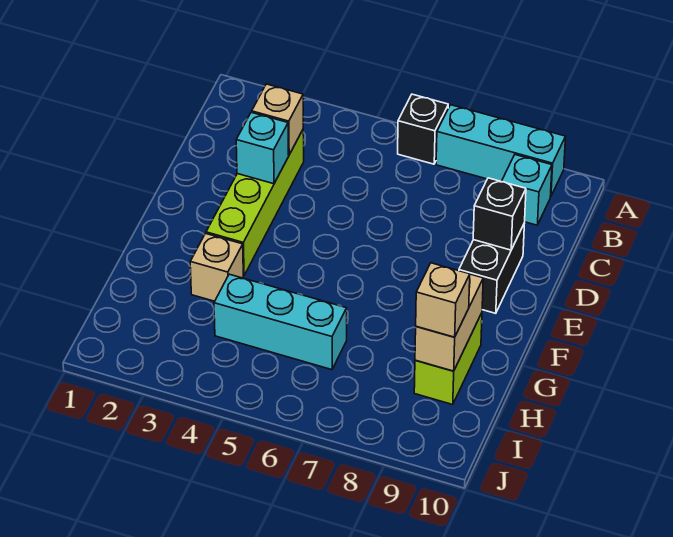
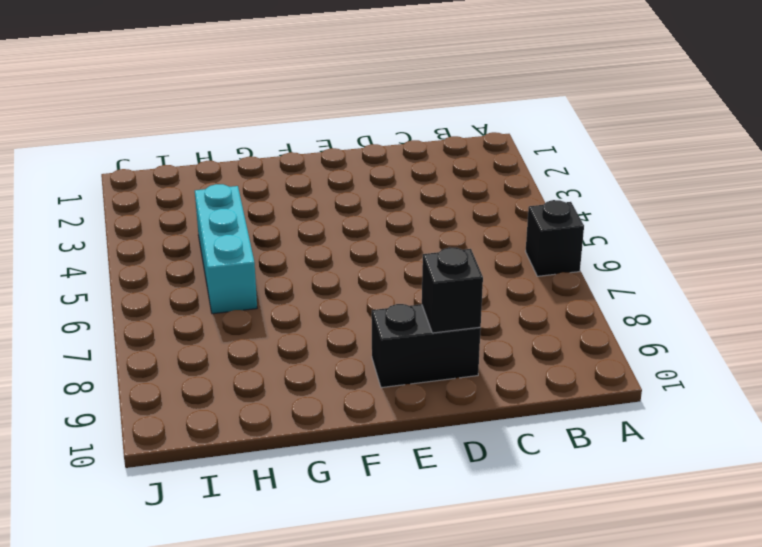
none -> cyan 1x3 brick [436,105,566,197]
none -> cyan 1x1 brick [501,155,552,225]
none -> lime 1x4 brick [206,130,304,276]

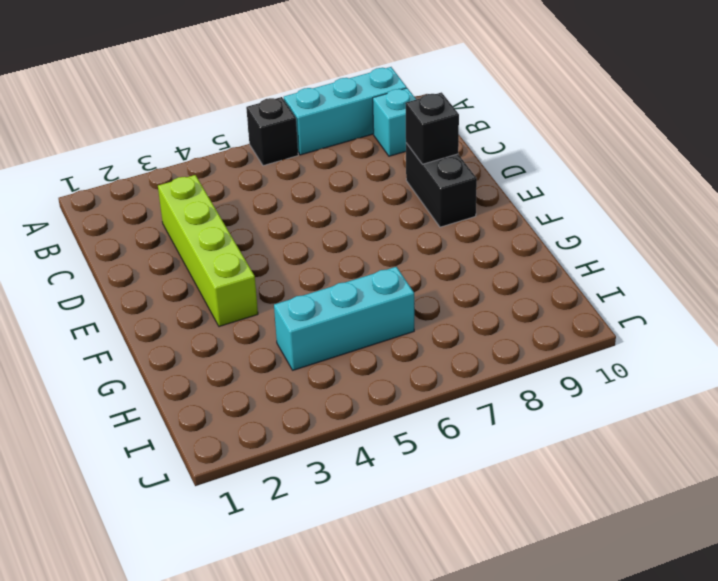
none -> tan 1x1 brick [190,234,243,301]
none -> lime 1x2 brick [414,313,482,405]
none -> tan 1x1 brick [252,84,303,155]

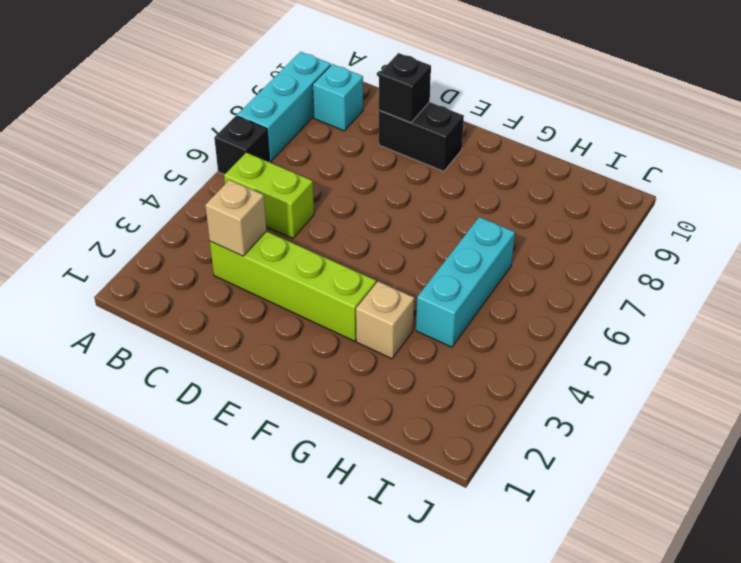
lime 1x2 brick [224,153,314,239] -> lime 1x2 brick moved to [414,313,482,405]
none -> cyan 1x1 brick [236,112,289,184]
none -> tan 1x2 brick [415,274,483,371]
none -> tan 1x1 brick [416,263,470,337]

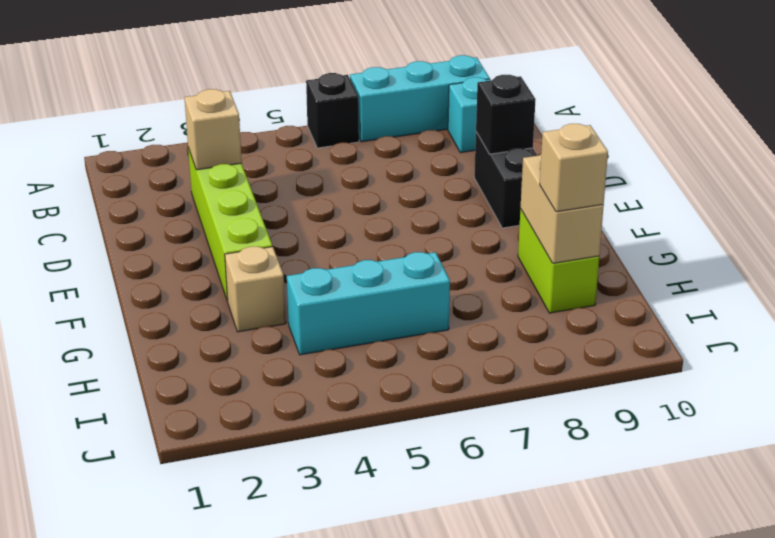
none -> cyan 1x1 brick [236,112,289,184]

